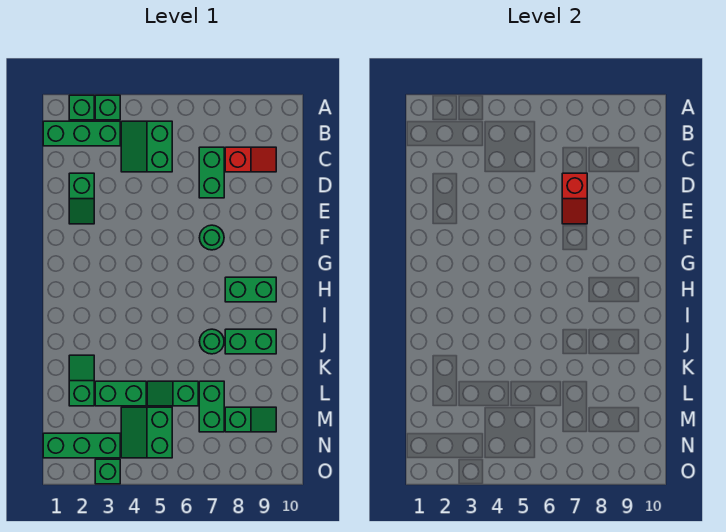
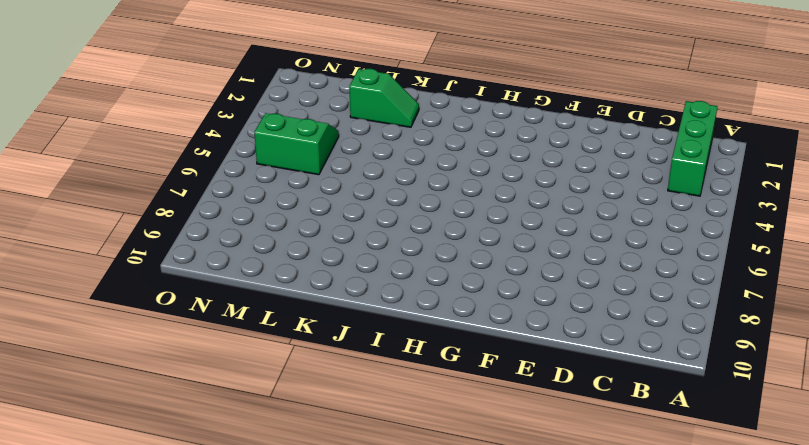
none -> green 1x1 brick [69,95,94,120]
none -> green 1x1 brick [95,95,120,120]
none -> green 2x2 slope [121,121,172,172]

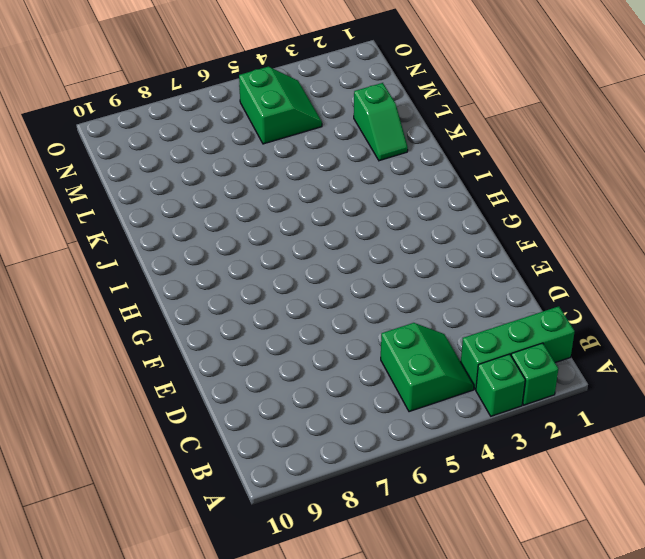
none -> green 1x2 brick [199,147,224,198]
none -> red 1x2 slope [225,147,276,172]
none -> green 1x2 slope [69,173,94,224]

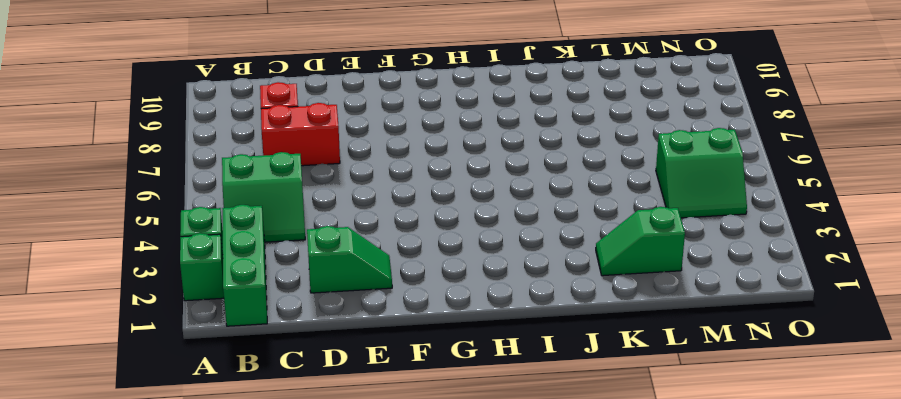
red 1x2 brick [261,103,340,166] -> green 1x2 brick [199,147,224,198]
none -> green 1x1 round brick [199,225,224,250]
none -> green 1x2 brick [225,277,276,302]
none -> green 1x1 round brick [199,329,224,354]

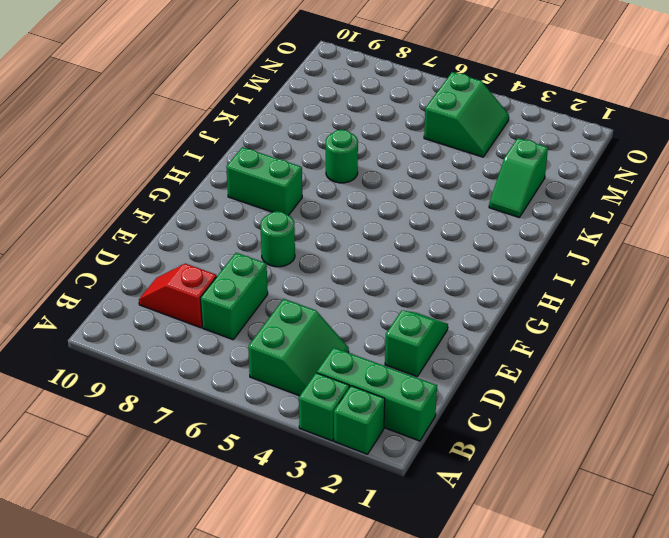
none -> green 1x2 brick [225,329,276,354]
none -> green 1x2 brick [95,381,146,406]
none -> green 1x2 slope [147,381,198,406]

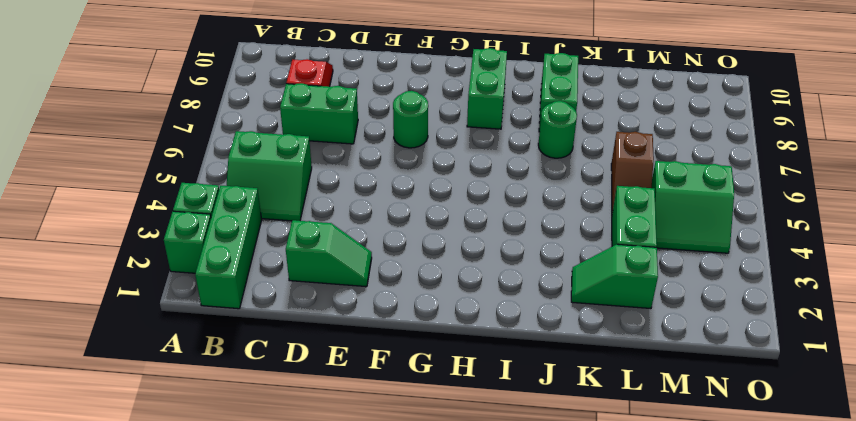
brown 1x2 slope [611,132,654,212] -> green 1x2 slope [147,381,198,406]
none -> green 1x2 brick [199,381,224,432]
none -> green 1x2 slope [225,407,276,432]
none -> green 1x3 brick [43,433,120,458]

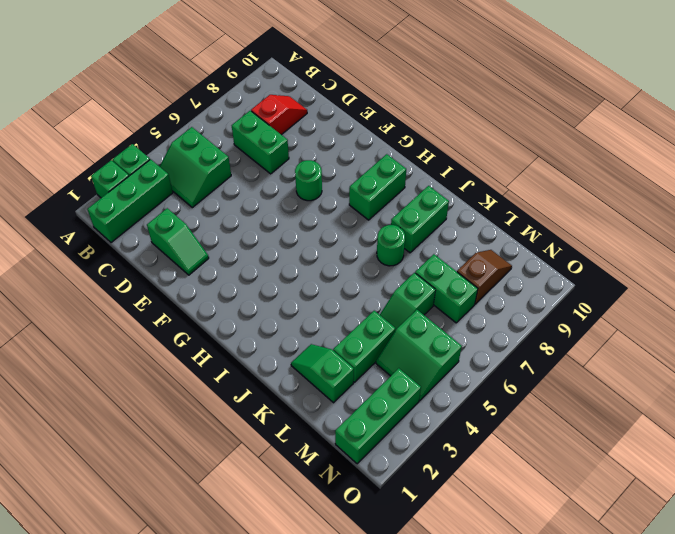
brown 1x2 slope [457,250,512,304] -> green 1x2 slope [225,407,276,432]
none -> green 1x1 brick [95,459,120,484]
none -> red 1x2 slope [562,173,587,224]

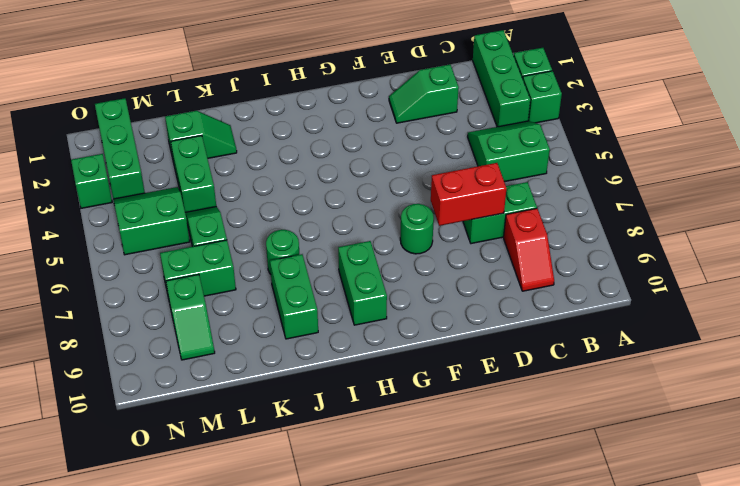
red 1x2 brick [431,163,507,226] -> red 1x2 slope [562,173,587,224]

